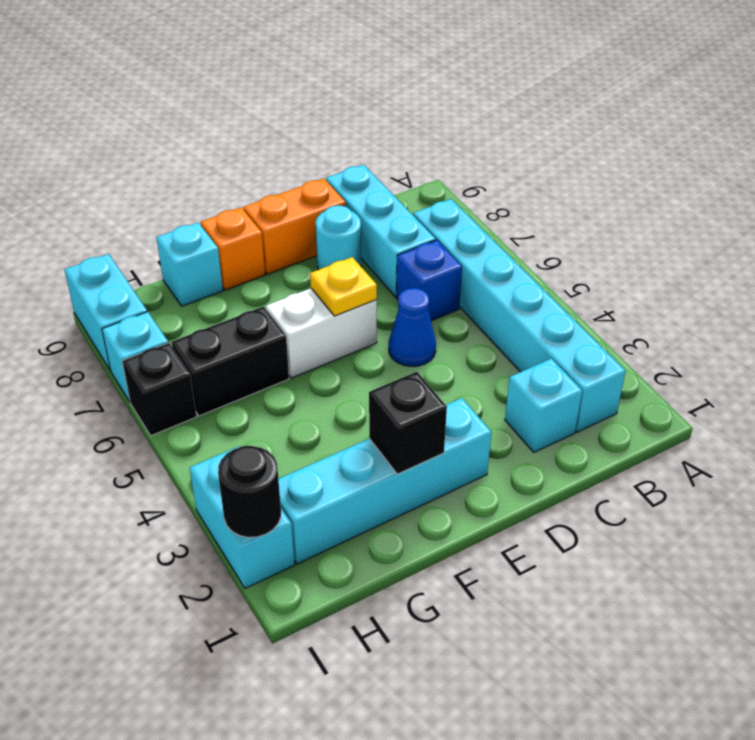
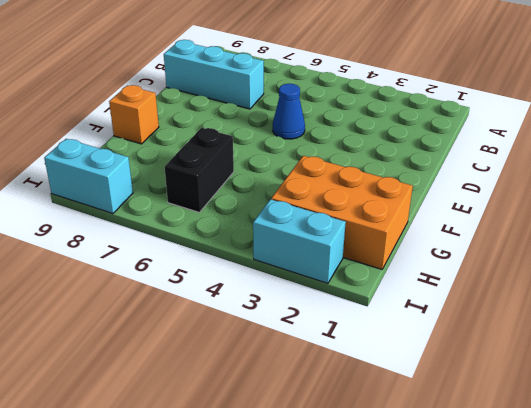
orange 2x3 brick [271,156,413,269] -> cyan 1x4 brick [279,398,492,564]
none -> cyan 1x6 brick [413,199,626,432]
none -> cyan 1x1 brick [505,359,582,452]
none -> blue 1x1 brick [397,240,462,321]

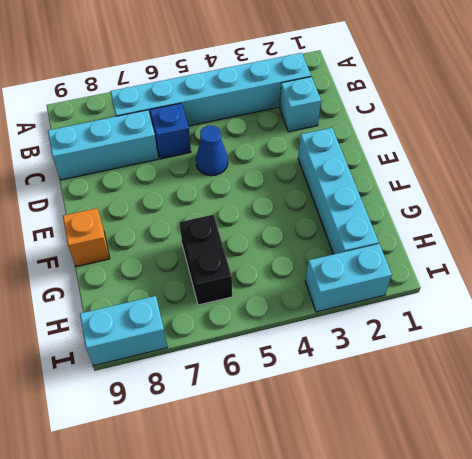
none -> cyan 1x1 round brick [316,205,361,270]
none -> orange 1x2 brick [244,179,346,274]
none -> white 1x2 brick [266,288,377,378]

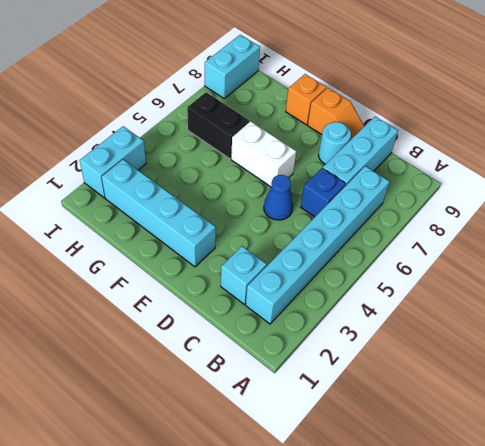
orange 1x2 slope [308,88,364,140] -> orange 1x2 brick [244,179,346,274]
none -> cyan 1x1 brick [156,223,223,306]
none -> black 1x1 brick [122,343,196,436]
none -> cyan 1x1 brick [102,312,168,402]

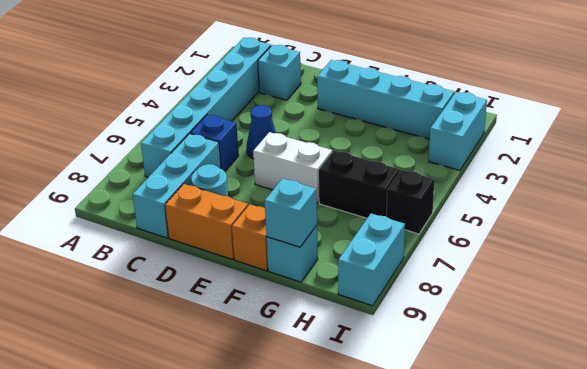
cyan 1x1 brick [265,179,317,247] -> cyan 1x1 brick moved to [102,312,168,402]
none -> yellow 1x1 plate [310,257,377,316]
none -> black 1x1 brick [369,372,447,474]
none -> black 1x1 round brick [218,446,281,537]

